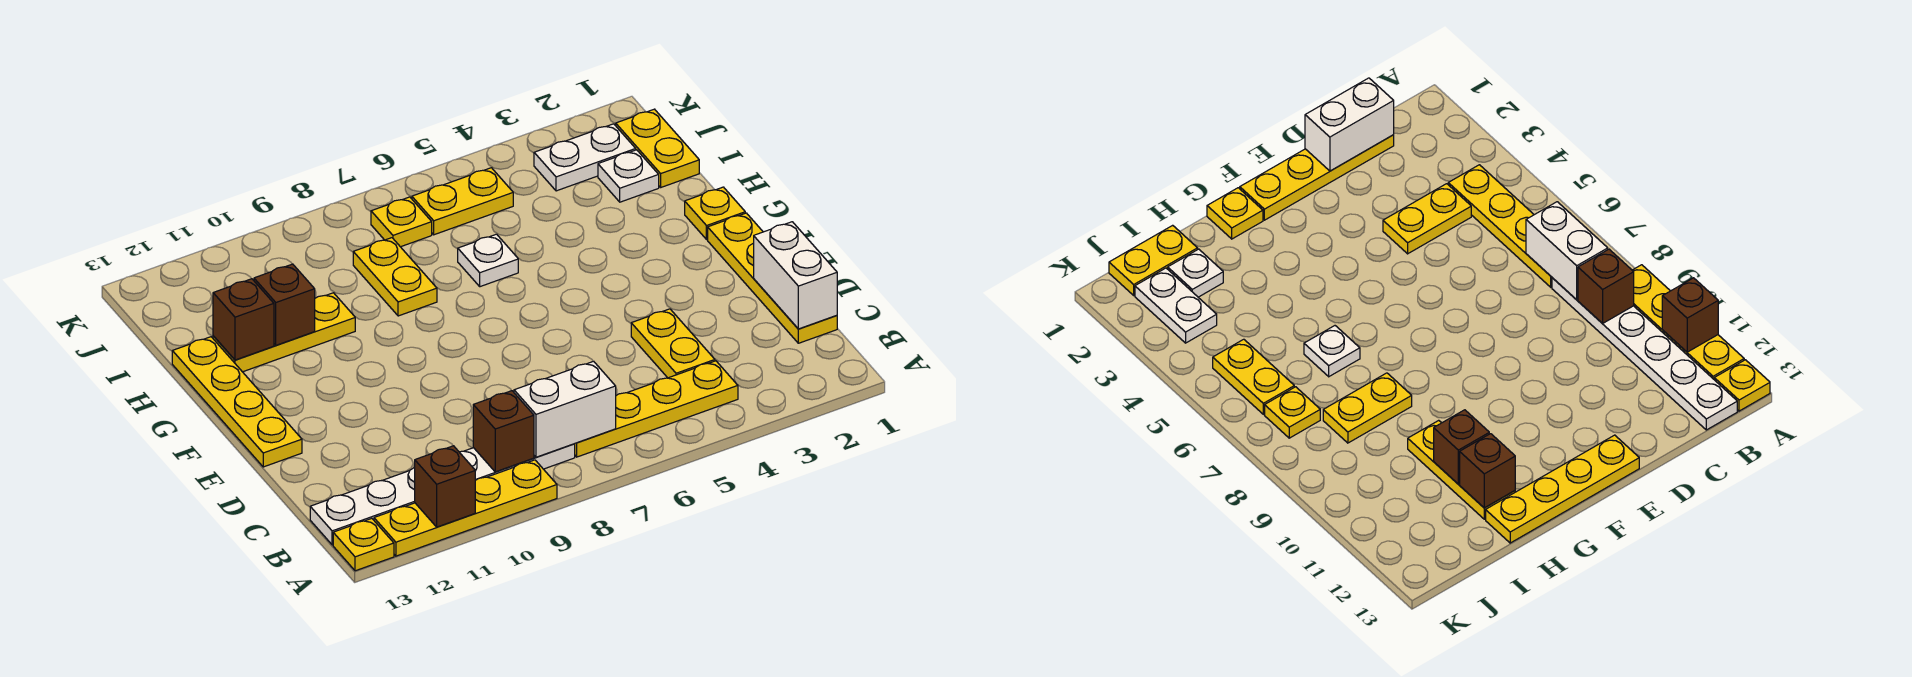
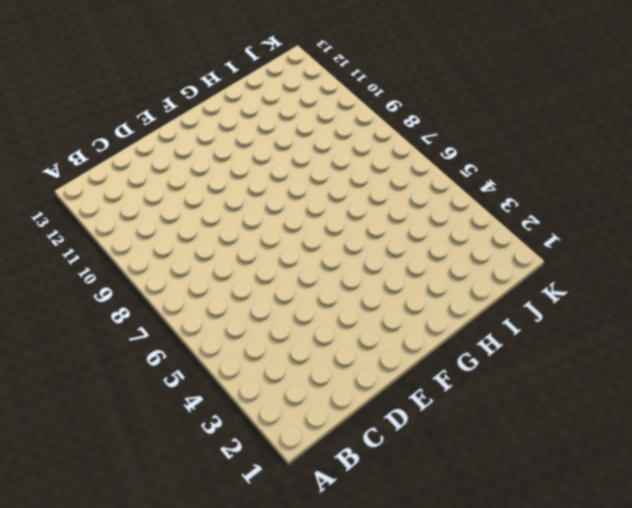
none -> yellow 1x4 plate [374,460,557,556]
none -> yellow 1x1 plate [333,518,394,571]
none -> yellow 1x4 plate [575,361,738,457]

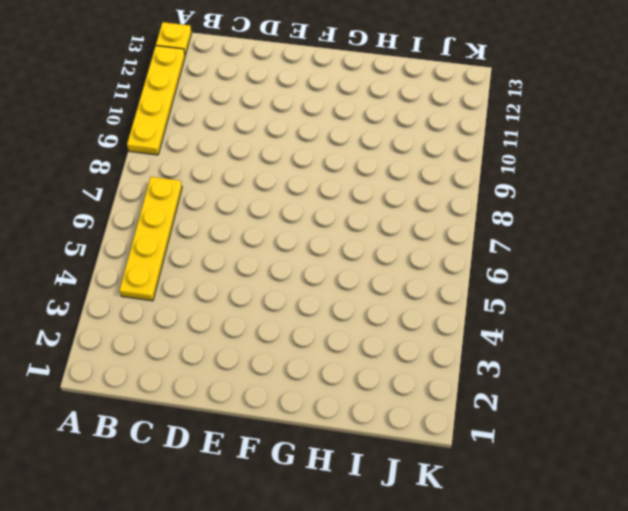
none -> white 1x6 plate [310,444,575,545]
none -> yellow 1x4 plate [708,213,837,343]
none -> yellow 1x2 plate [631,309,715,378]

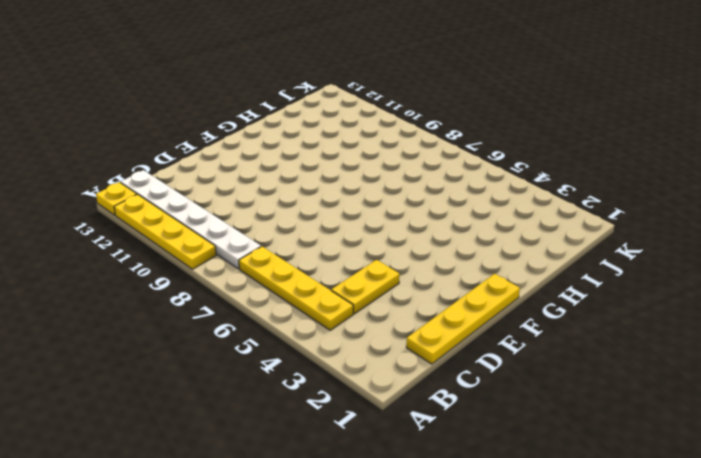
none -> yellow 1x4 plate [172,337,302,467]
none -> yellow 1x1 plate [685,187,745,240]
none -> white 1x1 plate [458,234,518,287]

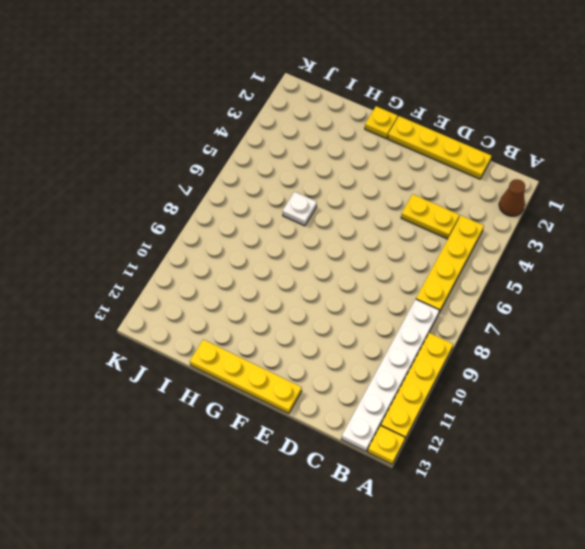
brown 1x1 cone [499,179,525,216] -> none
none -> yellow 1x2 plate [353,238,437,316]
none -> yellow 1x3 plate [213,293,355,372]
none -> yellow 1x2 plate [616,109,699,187]

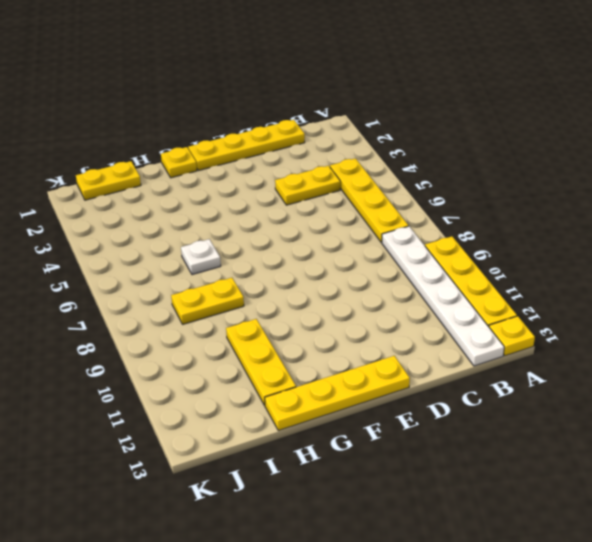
none -> white 1x1 plate [598,150,659,202]
none -> white 1x2 plate [534,124,636,191]
none -> yellow 1x2 plate [412,168,513,235]

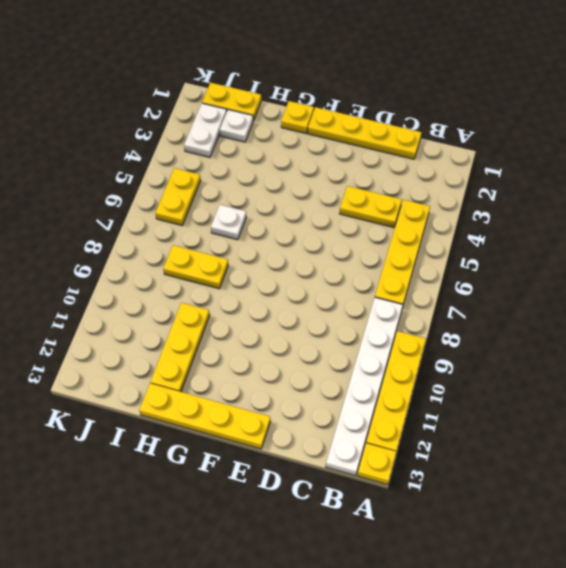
none -> yellow 1x1 plate [371,197,432,247]
none -> brown 1x1 brick [415,446,475,527]
none -> white 1x2 brick [514,361,616,457]

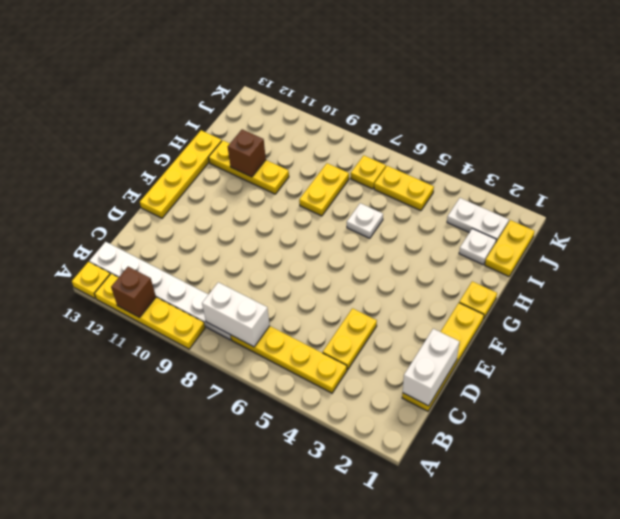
none -> brown 1x1 brick [473,391,534,472]
none -> brown 1x1 brick [213,279,274,360]

